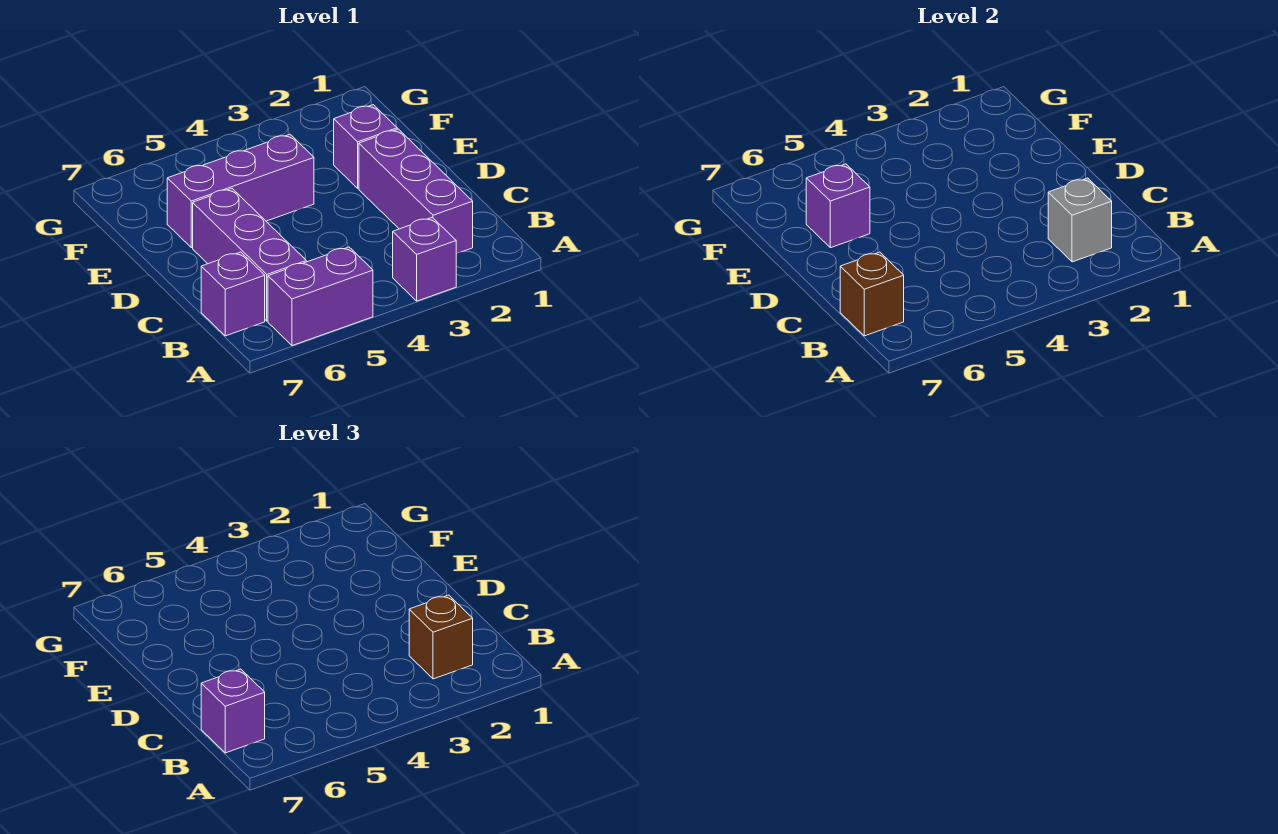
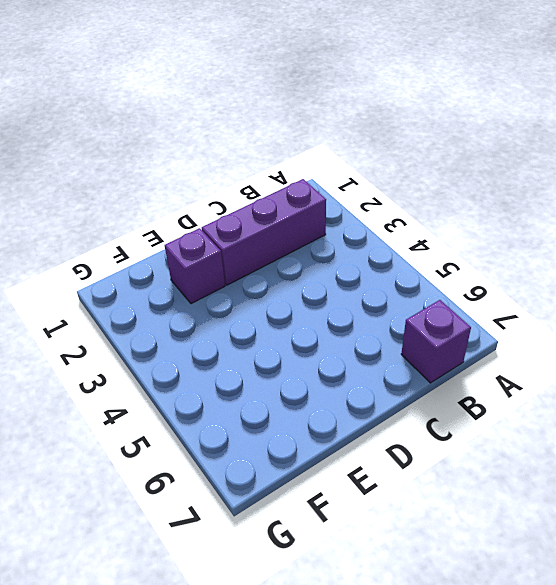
none -> purple 1x1 brick [393,217,456,301]
none -> purple 1x2 brick [268,247,373,346]
none -> purple 1x3 brick [193,188,306,321]

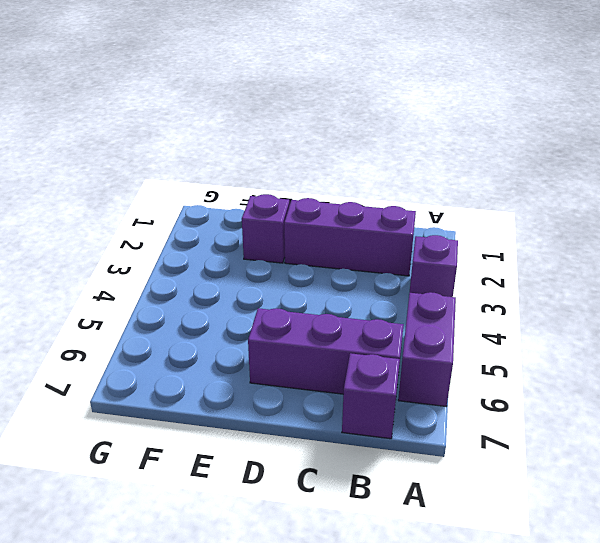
none -> purple 1x3 brick [167,134,314,248]
none -> grey 1x1 brick [1048,178,1112,262]
none -> brown 1x1 brick [840,252,904,336]

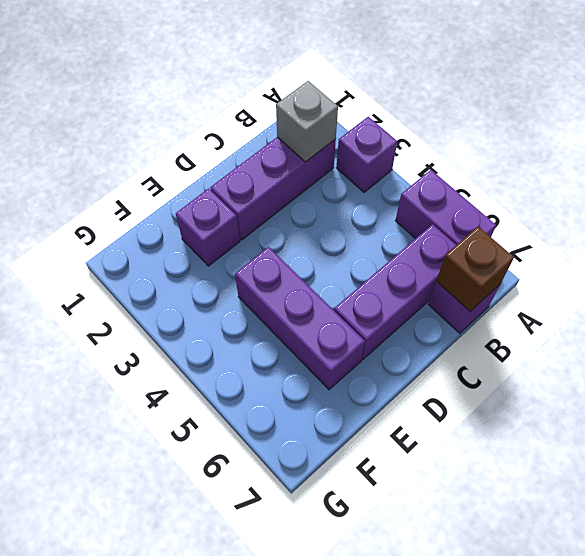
none -> purple 1x1 brick [806,164,870,248]
none -> brown 1x1 brick [409,595,473,679]
none -> purple 1x1 brick [201,669,265,753]

